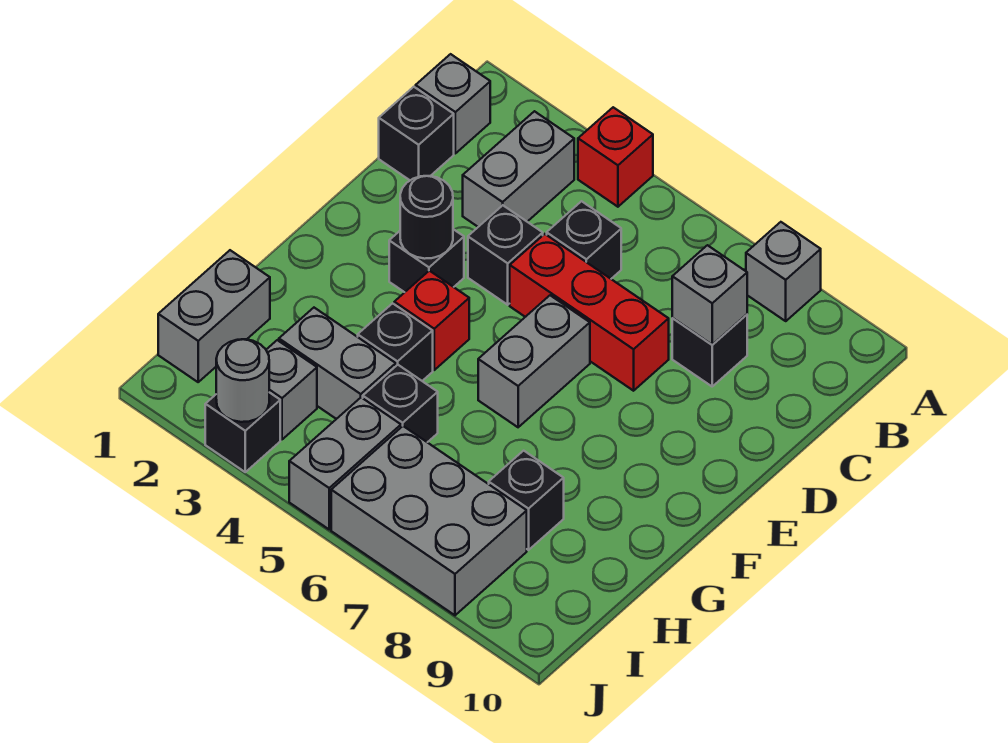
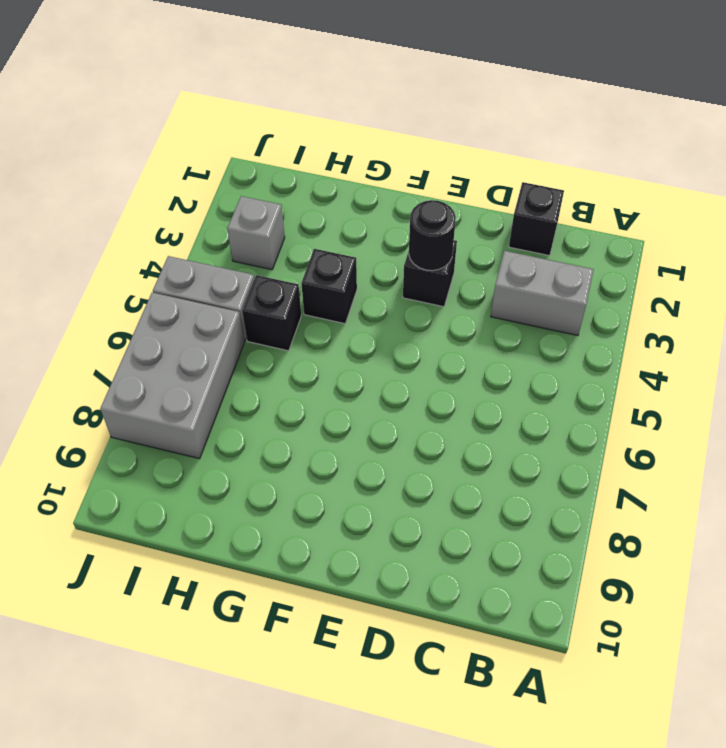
none -> red 1x1 brick [578,107,653,207]
none -> grey 1x1 brick [746,222,821,321]
none -> grey 1x1 brick [416,54,490,153]

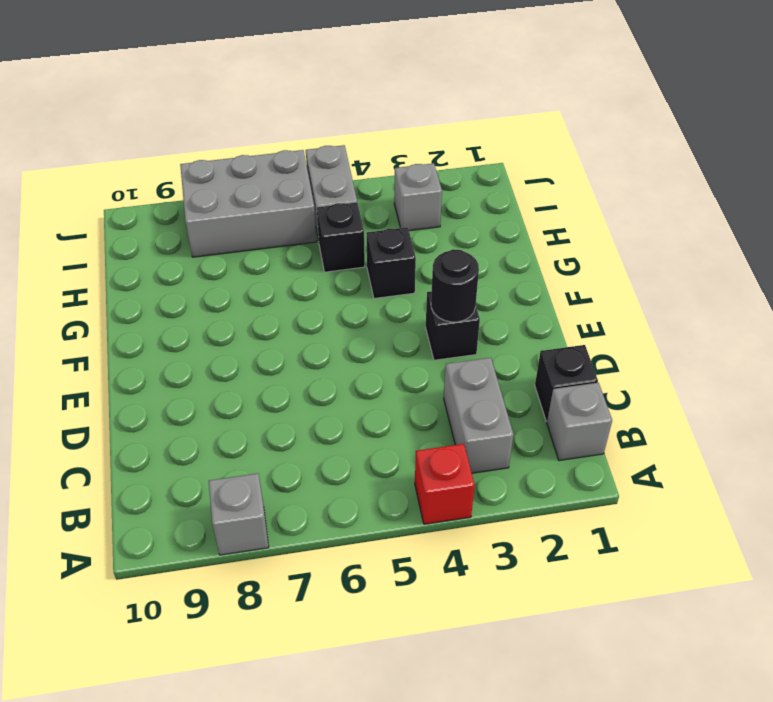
none -> black 1x1 brick [547,201,621,279]
none -> black 1x1 brick [672,315,747,386]
none -> black 1x1 brick [468,205,543,305]

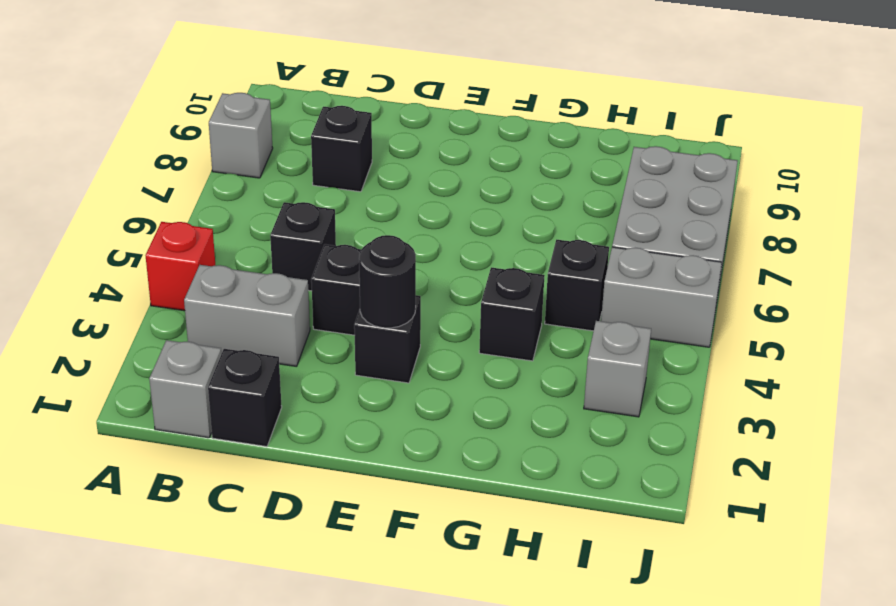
none -> red 1x3 brick [510,234,669,391]
none -> grey 1x2 brick [478,295,590,427]
none -> red 1x1 brick [394,271,469,370]

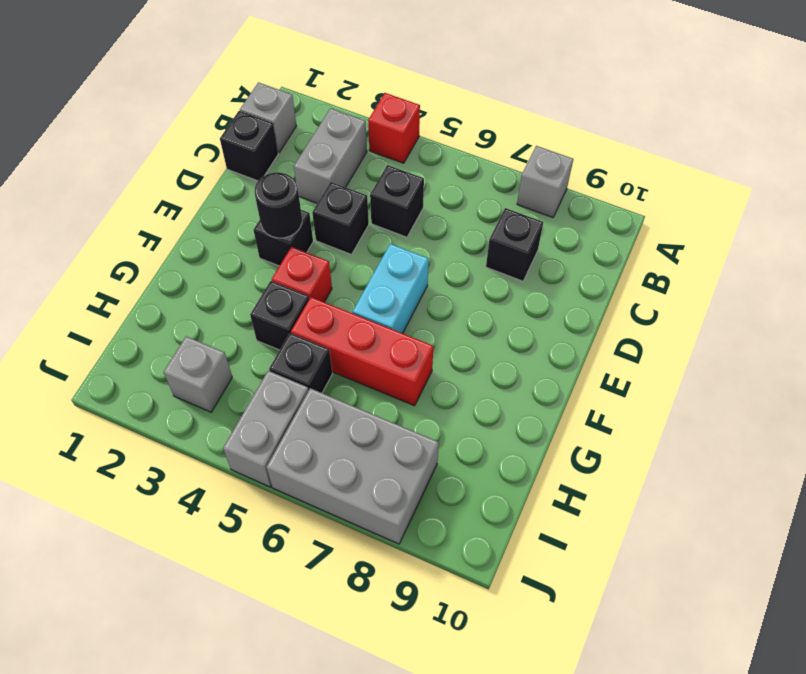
cyan 1x2 brick [353,244,429,333] -> grey 1x2 brick [478,295,590,427]
red 1x3 brick [291,297,433,406] -> red 1x3 brick moved to [510,234,669,391]
none -> grey 1x2 brick [158,250,270,382]
none -> grey 1x2 brick [279,308,396,419]
none -> black 1x1 brick [489,451,564,550]

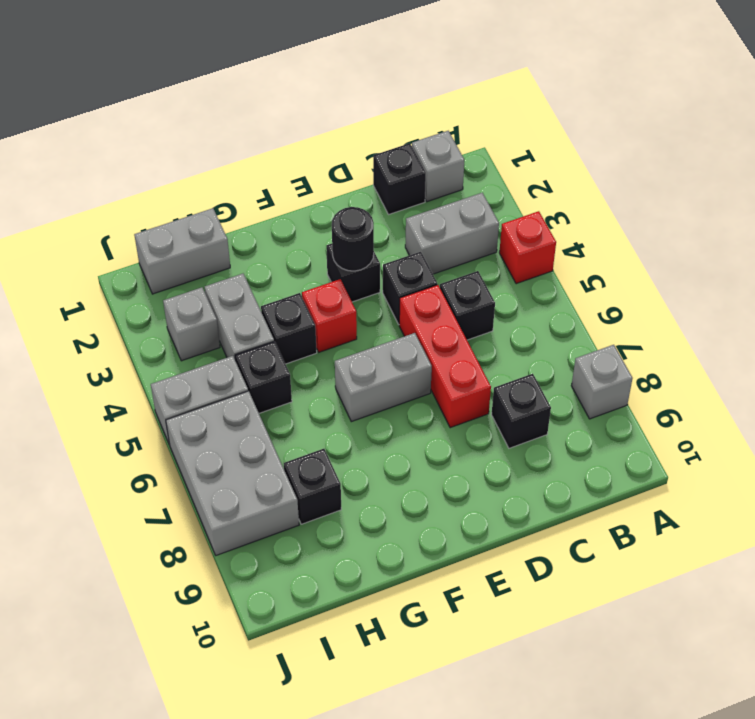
none -> black 1x1 brick [205,392,280,472]
none -> grey 1x1 brick [672,245,747,345]
none -> grey 1x1 round brick [216,339,269,422]

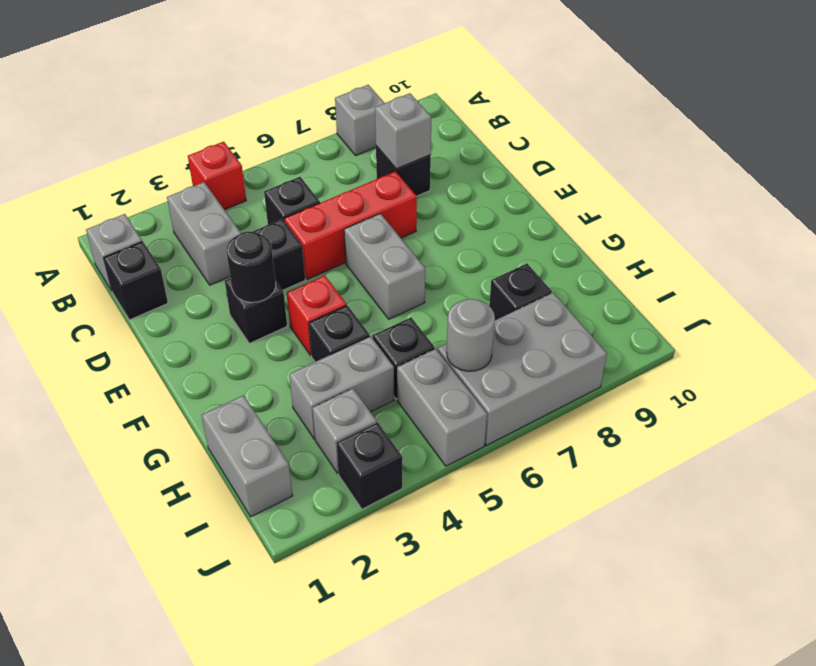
grey 1x1 round brick [447,299,495,371] -> grey 1x1 round brick moved to [216,339,269,422]

